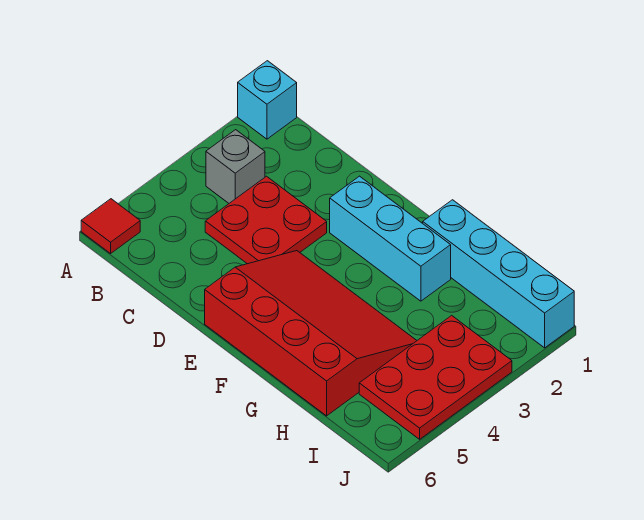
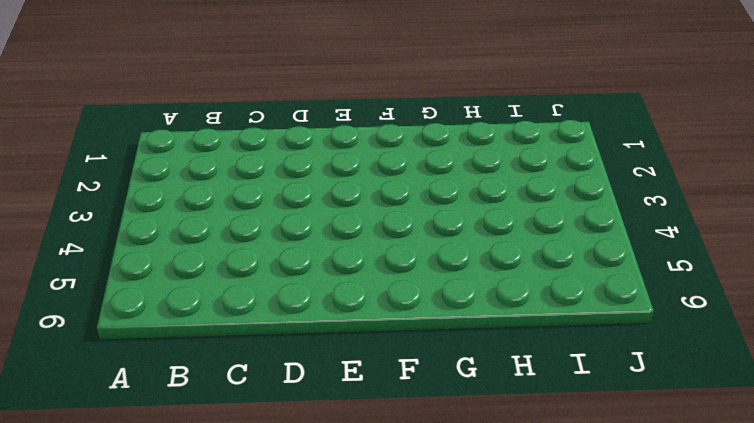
none -> cyan 1x1 brick [238,61,297,139]
none -> red 1x1 tile [81,199,140,254]

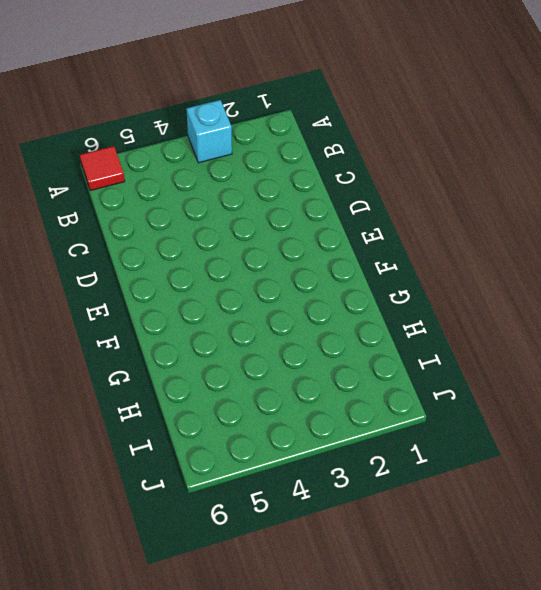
cyan 1x1 brick [186,100,232,163] -> cyan 1x1 brick moved to [238,61,297,139]
none -> grey 1x1 brick [206,130,265,203]
none -> red 2x2 plate [205,176,327,264]

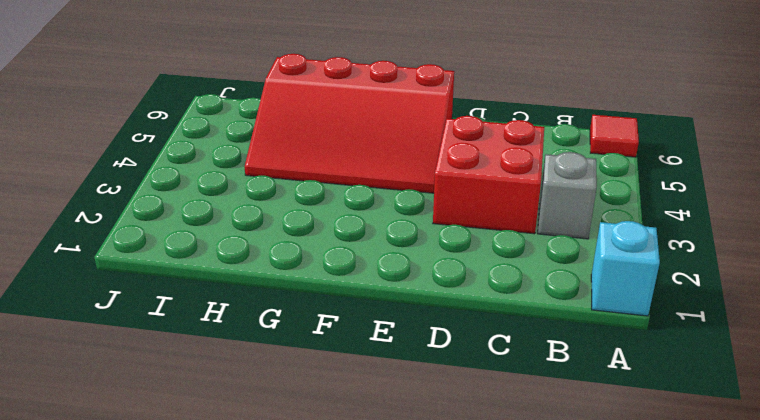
red 2x2 brick [433,116,544,234] -> red 2x2 plate [205,176,327,264]
none -> cyan 1x3 brick [330,176,451,301]
none -> cyan 1x4 brick [423,200,574,348]

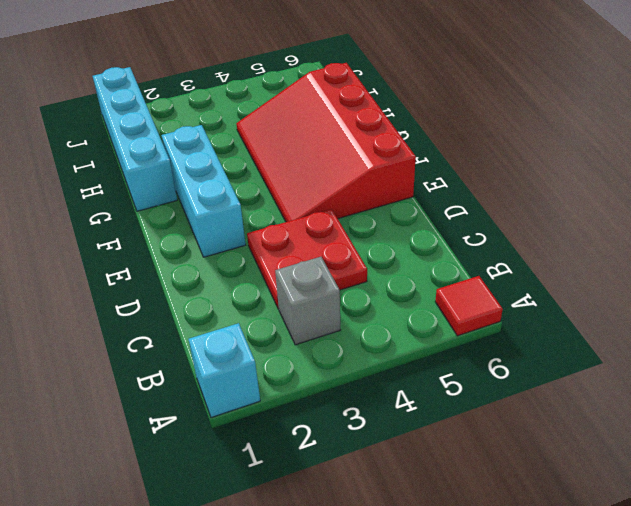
none -> red 2x3 plate [359,315,512,439]

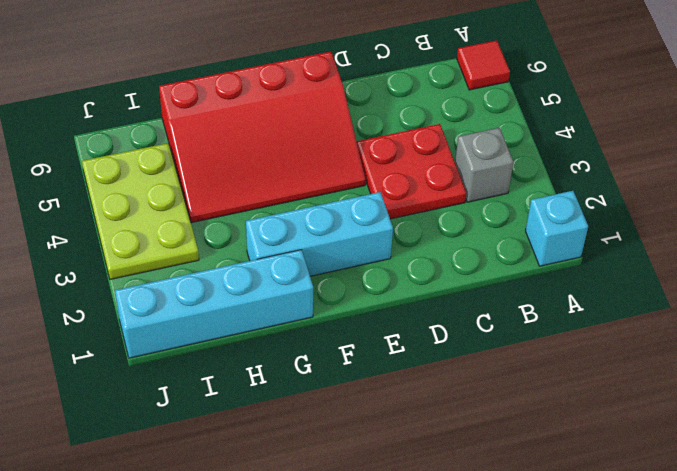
lime 2x3 plate [82,143,199,279] -> red 2x3 plate [359,315,512,439]

